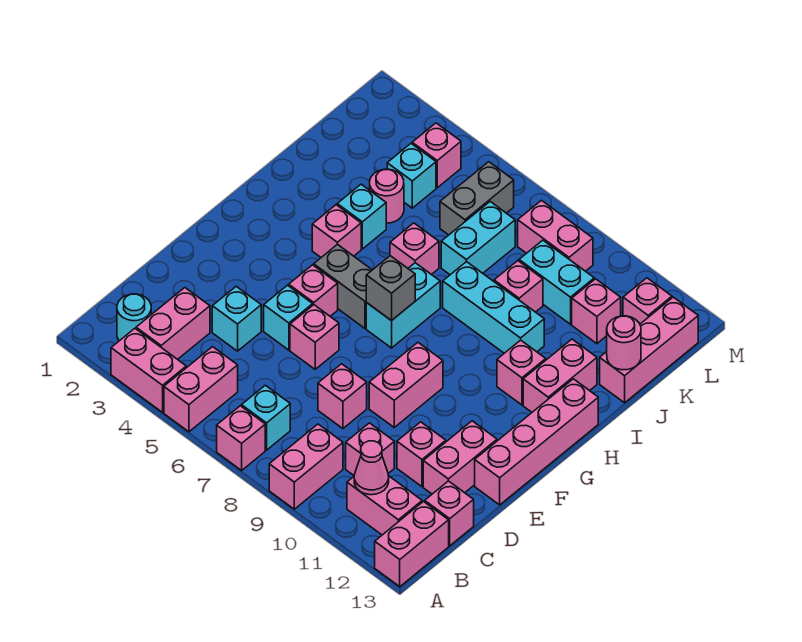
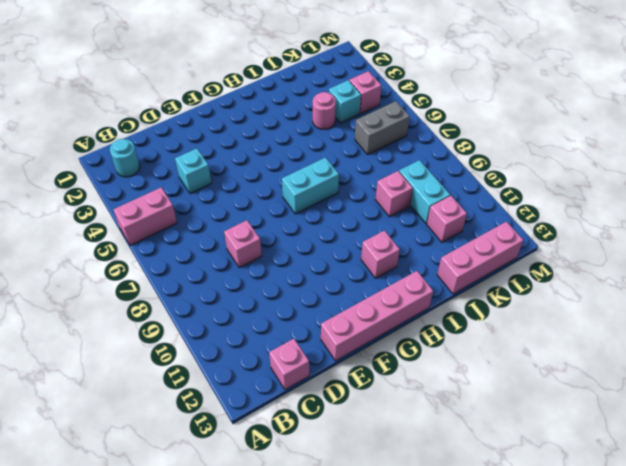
none -> pink 1x2 brick [111,329,186,412]
none -> pink 1x1 brick [217,406,265,470]
none -> pink 1x2 brick [269,424,343,509]
none -> pink 1x2 brick [375,502,449,587]

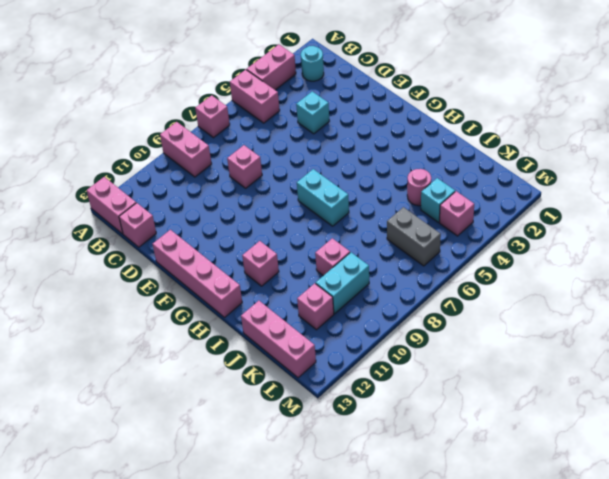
none -> pink 1x2 brick [136,288,210,359]
none -> cyan 1x1 brick [242,385,290,450]
none -> pink 1x2 brick [347,476,422,535]
none -> pink 1x1 brick [346,423,394,475]

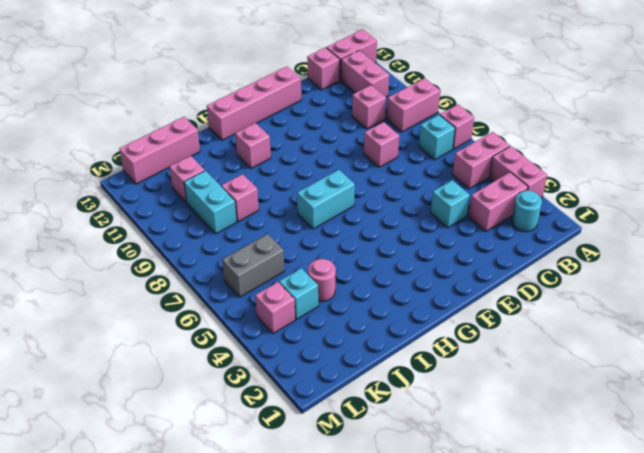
none -> pink 1x1 brick [397,422,446,487]
none -> pink 1x2 brick [423,421,497,494]
none -> cyan 1x1 brick [264,285,313,350]
none -> pink 1x1 brick [290,305,339,369]

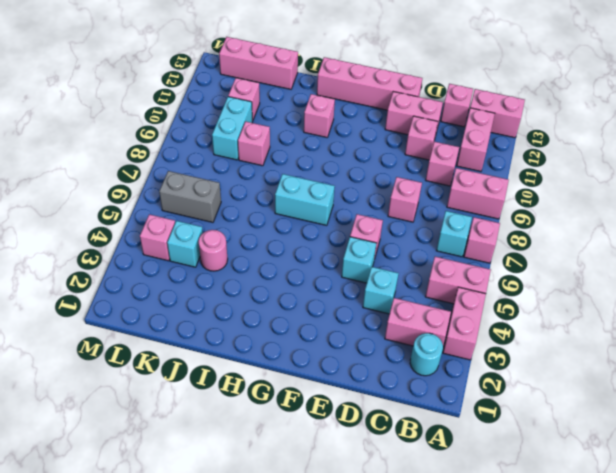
none -> pink 1x2 brick [369,343,443,427]
none -> pink 1x1 brick [289,265,338,316]
none -> grey 1x2 brick [314,244,372,329]
none -> pink 1x1 brick [312,205,361,257]

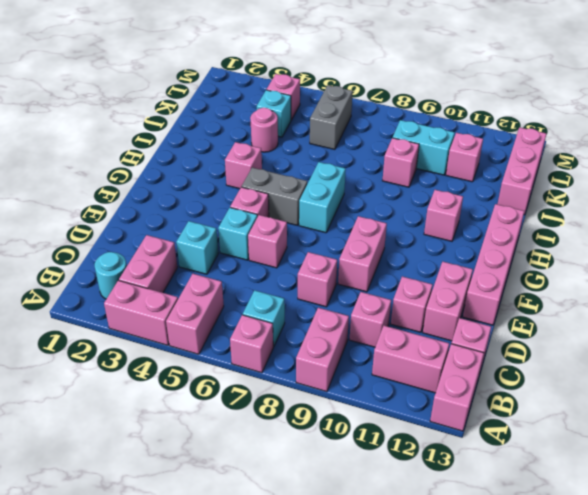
none -> pink 1x2 brick [523,339,597,412]
none -> cyan 1x1 brick [337,184,386,249]
none -> pink 1x1 brick [390,223,439,275]
none -> cyan 1x3 brick [443,262,544,353]

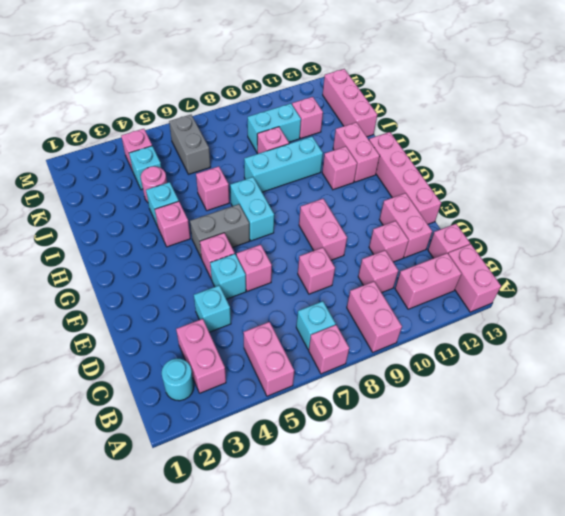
none -> pink 1x2 brick [111,329,186,412]
none -> cyan 1x2 brick [441,202,515,275]
none -> pink 1x2 brick [518,200,593,271]
none -> pink 1x1 brick [623,278,672,324]

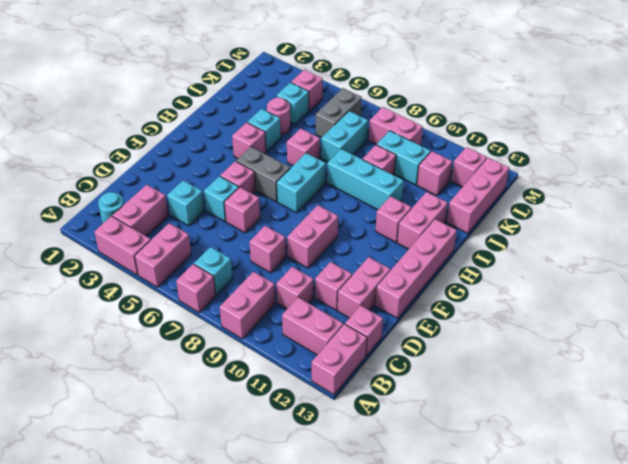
none -> pink 1x1 cone [354,441,389,495]
none -> grey 1x1 brick [366,256,415,321]
none -> pink 1x1 round brick [607,316,641,370]

